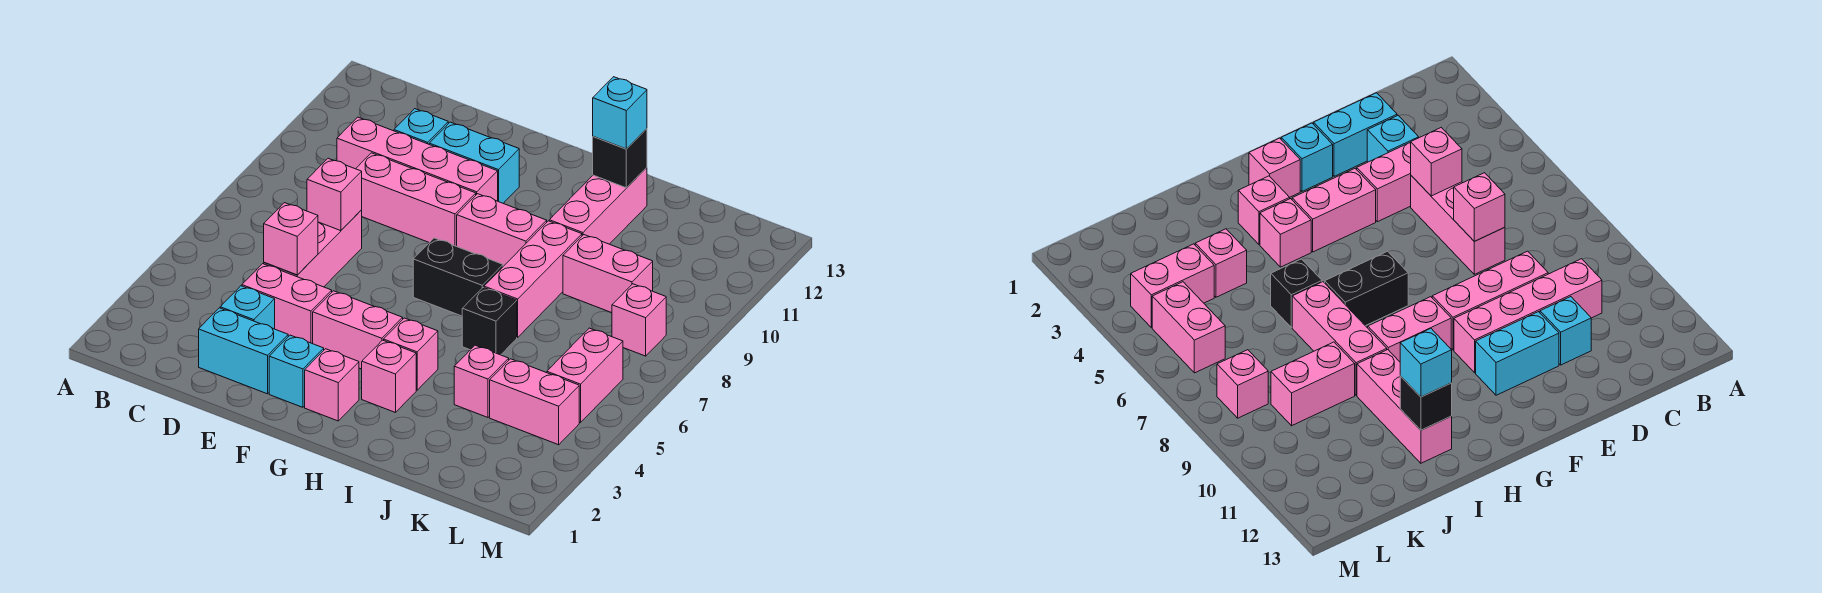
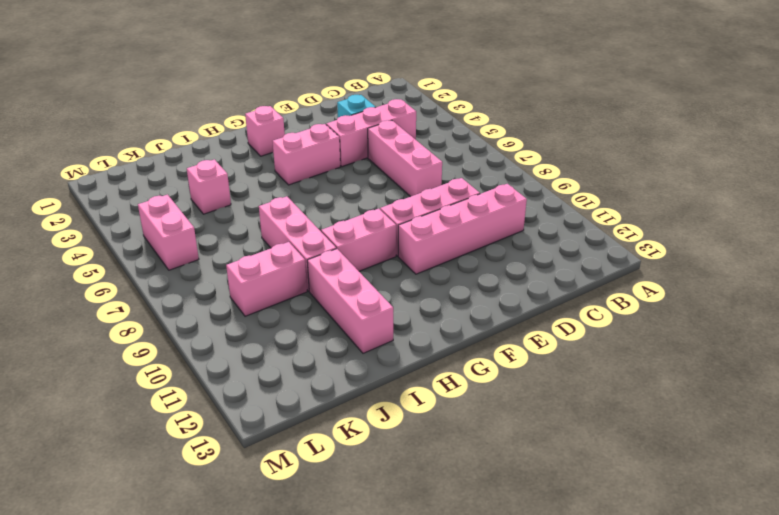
pink 1x3 brick [326,99,416,167] -> pink 1x2 brick [242,264,332,344]
none -> cyan 1x2 brick [199,308,288,394]
none -> cyan 1x1 brick [394,109,448,144]
none -> cyan 1x2 brick [429,122,519,203]

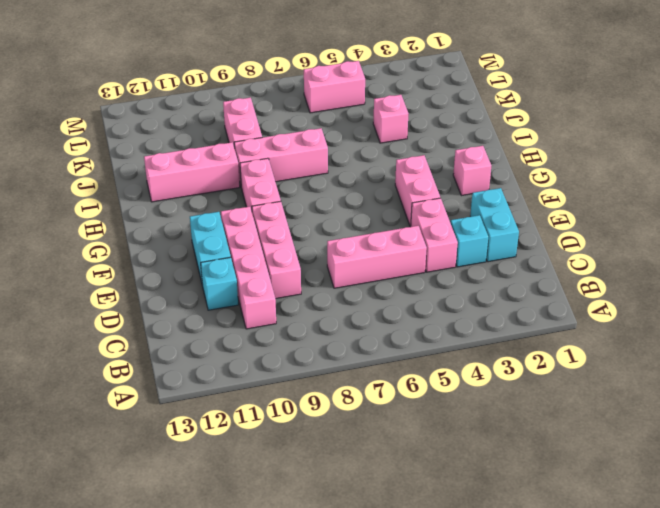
none -> cyan 1x1 brick [269,335,324,407]
none -> black 1x2 brick [413,238,503,316]
none -> pink 1x1 brick [362,340,416,413]

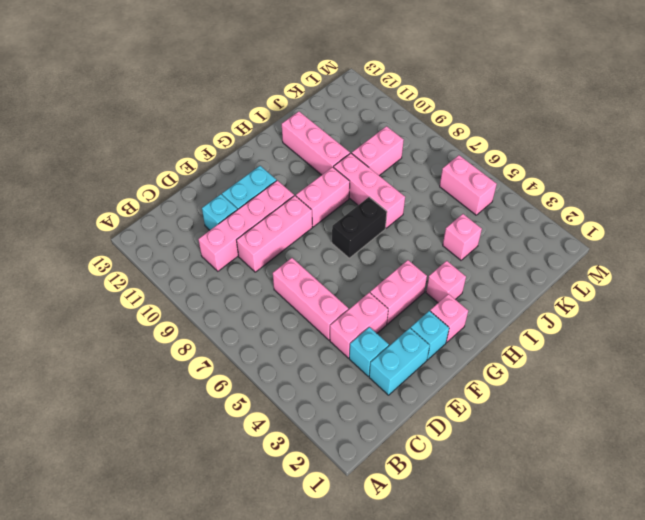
none -> pink 1x1 brick [384,318,438,390]
none -> black 1x1 brick [462,287,517,355]
none -> pink 1x2 brick [490,359,579,445]

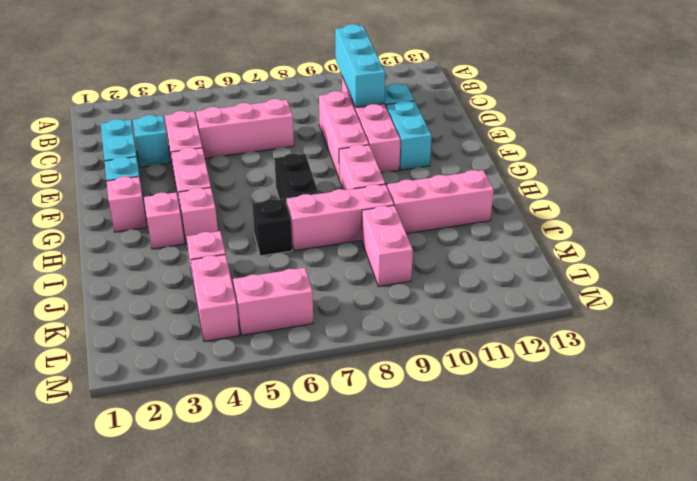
cyan 1x3 brick [335,24,385,107] -> none
none -> pink 1x1 brick [612,284,666,356]
none -> pink 1x1 brick [264,203,318,275]
none -> pink 1x1 brick [307,158,362,231]

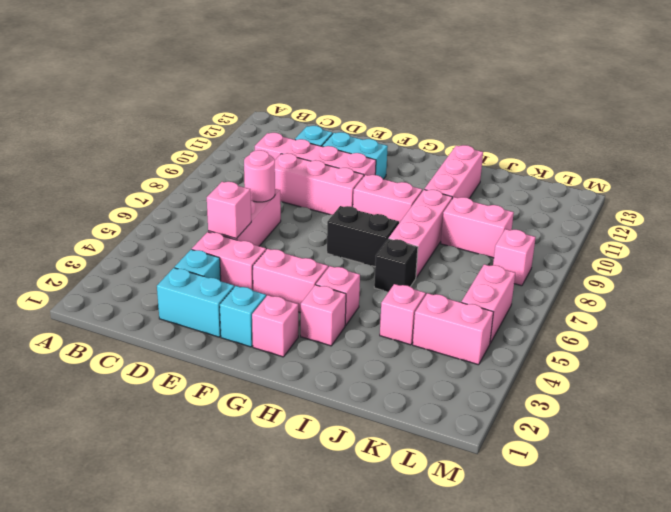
pink 1x1 round brick [244,150,275,202] -> pink 1x1 brick [307,158,362,231]
none -> black 1x1 brick [593,129,647,188]
none -> cyan 1x1 brick [593,77,647,149]

